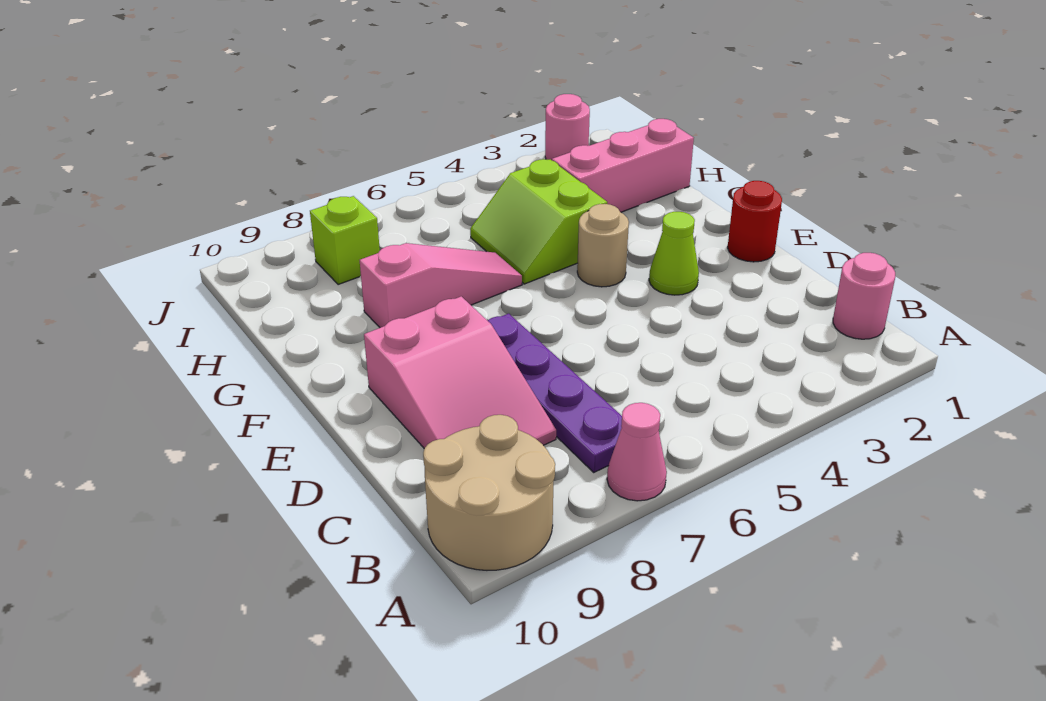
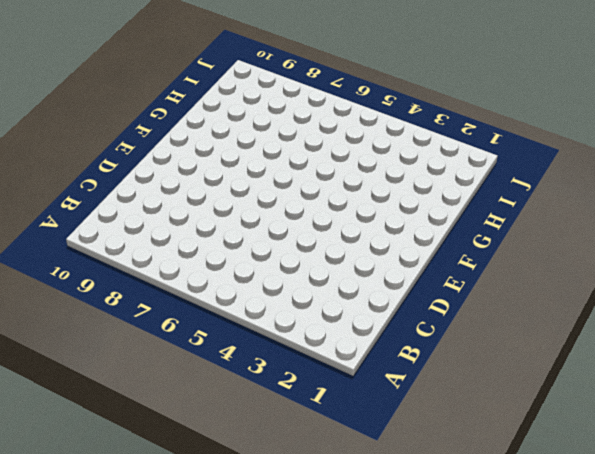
none -> pink 1x1 cone [607,403,667,501]
none -> tan 2x2 round brick [423,415,555,570]
none -> pink 1x1 round brick [833,253,895,339]

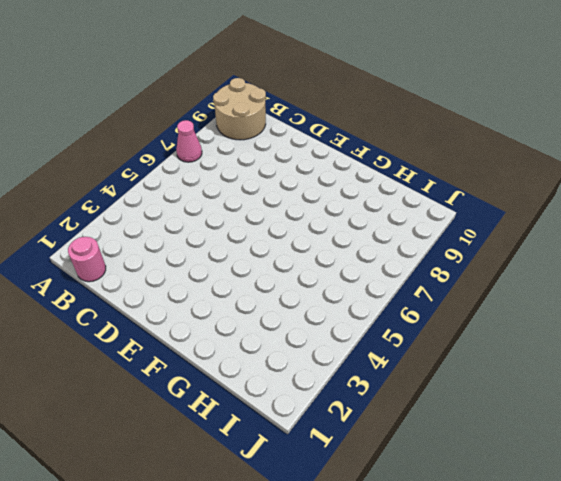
none -> purple 1x4 plate [488,314,622,472]
none -> pink 2x3 slope [364,296,556,448]
none -> red 1x1 round brick [728,181,782,262]

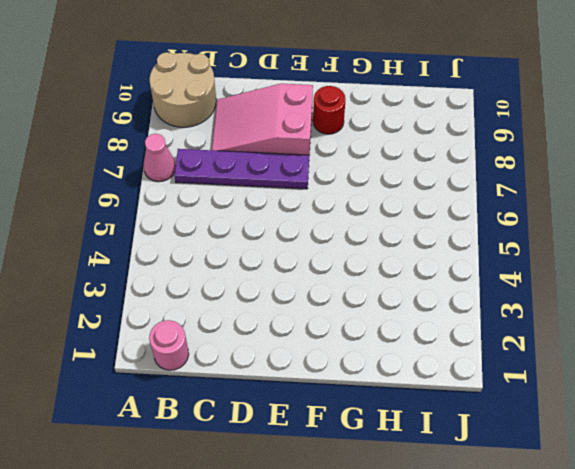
red 1x1 round brick [313,86,346,134] -> red 1x1 round brick moved to [728,181,782,262]
none -> lime 1x1 cone [649,212,699,295]
none -> tan 1x1 round brick [577,204,629,287]
none -> lime 2x2 slope [470,159,607,284]

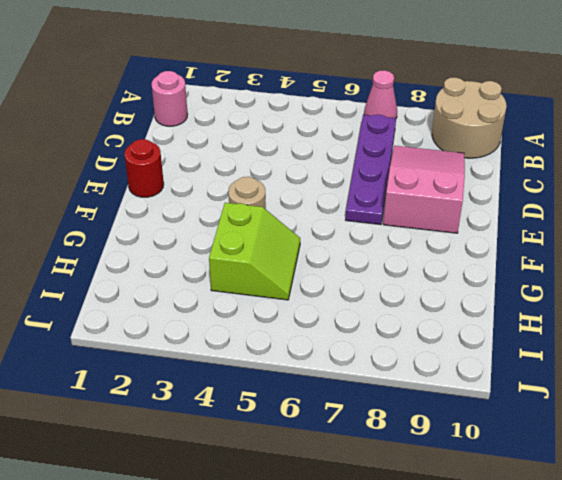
none -> lime 1x1 cone [649,212,699,295]
none -> pink 1x3 slope [360,243,522,328]
none -> pink 1x3 brick [552,119,694,212]

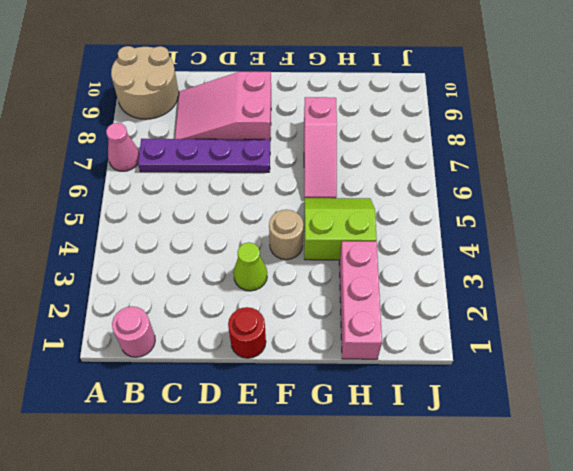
none -> lime 1x1 brick [310,196,380,285]
none -> pink 1x1 round brick [545,94,590,160]

